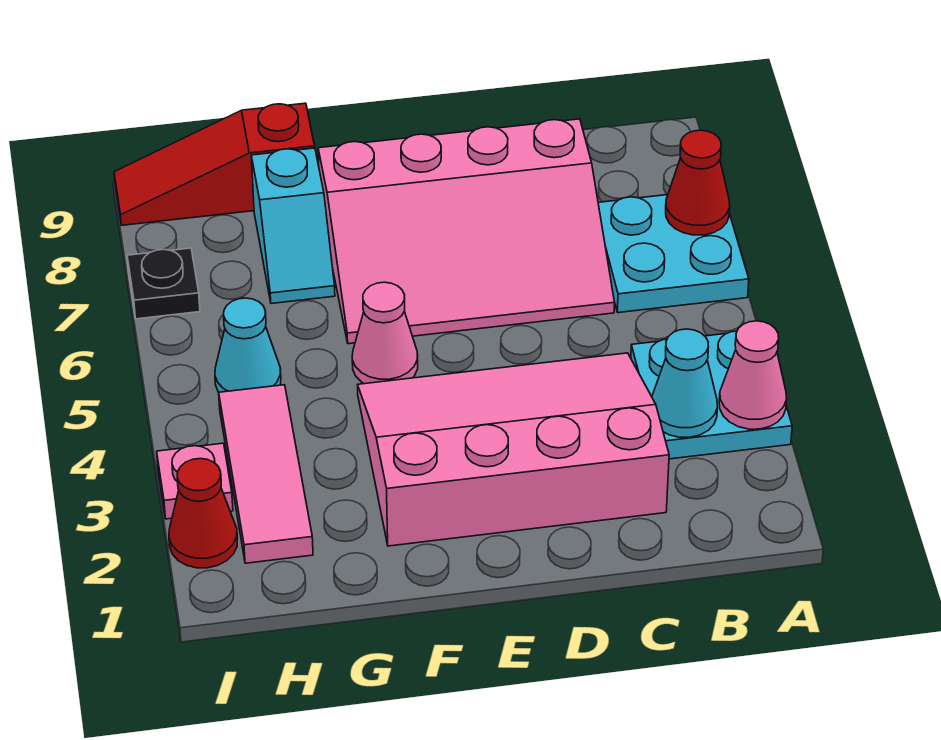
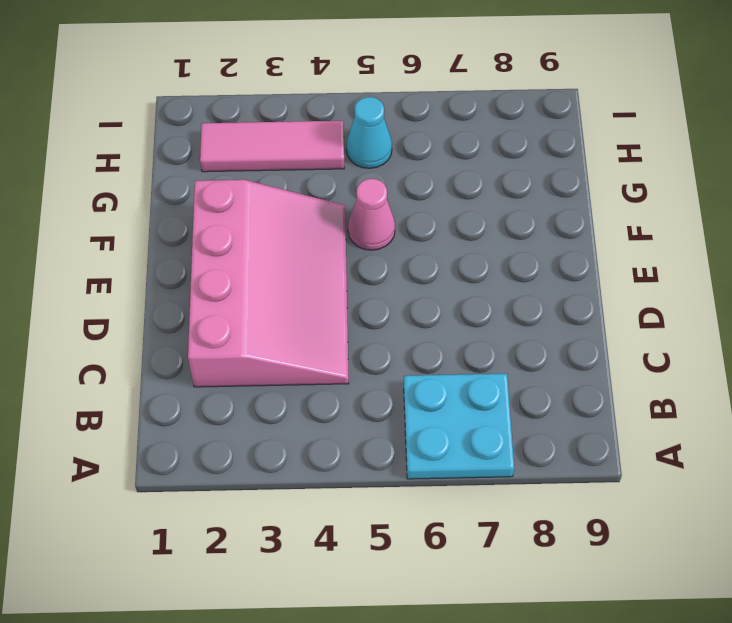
none -> cyan 2x2 plate [631,331,792,459]
none -> pink 3x4 slope [318,119,615,344]
none -> cyan 1x2 slope [251,148,335,304]

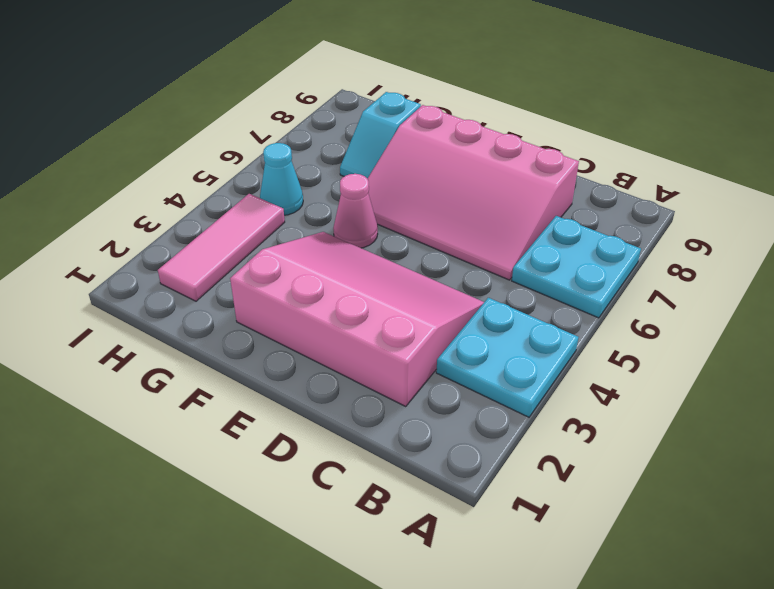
none -> red 1x3 slope [114,103,315,225]
none -> red 1x1 cone [169,459,238,568]
none -> pink 1x1 plate [157,443,233,519]

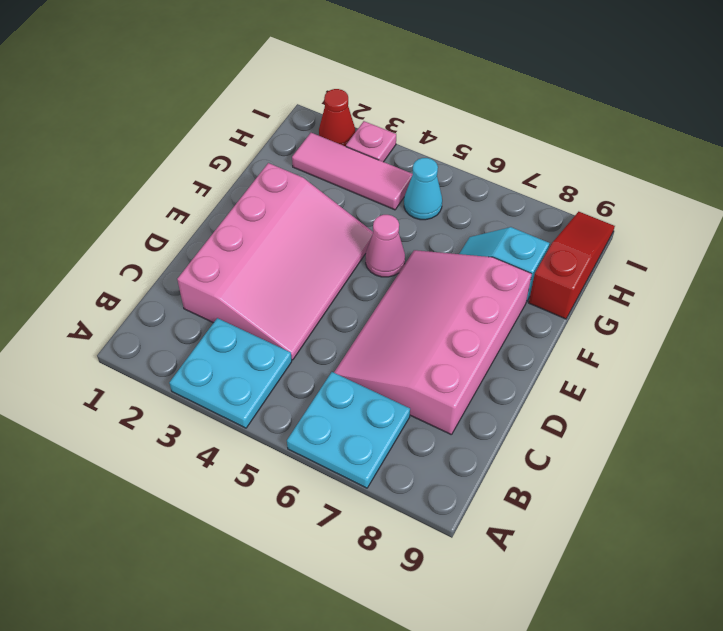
none -> black 1x1 plate [127,248,200,319]
none -> pink 1x1 cone [719,321,787,429]
none -> red 1x1 cone [666,130,730,235]

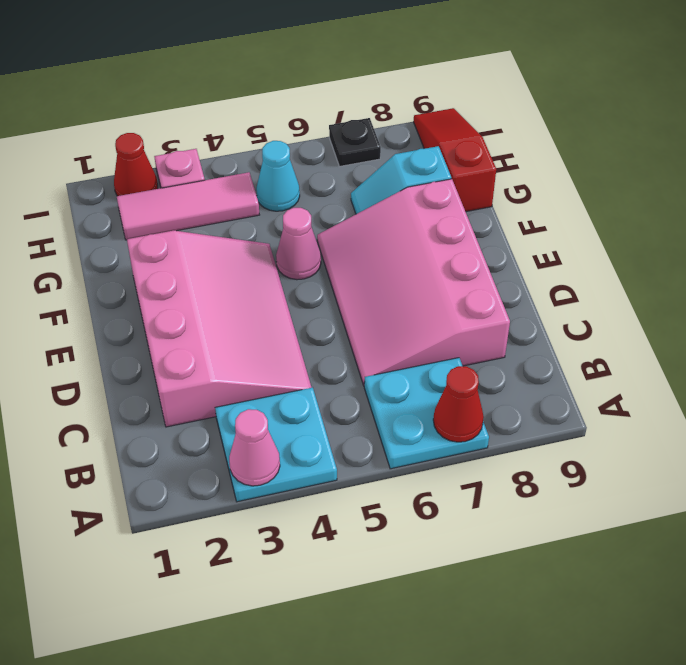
none -> cyan 1x1 cone [652,329,717,437]

